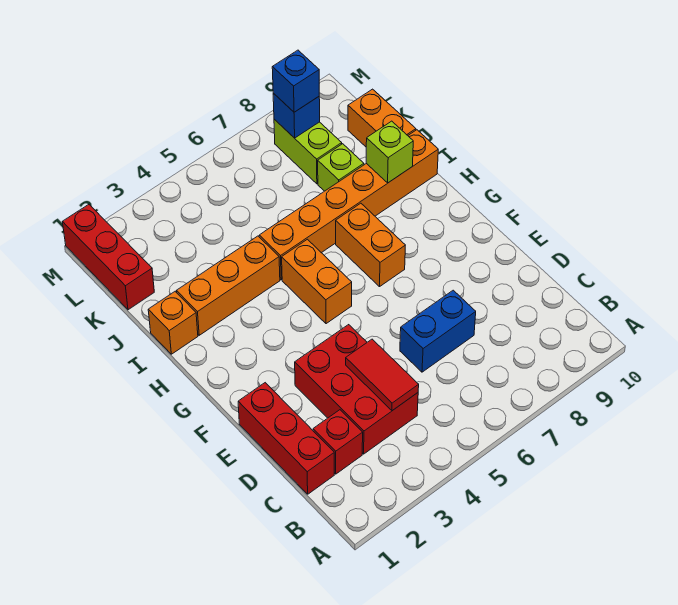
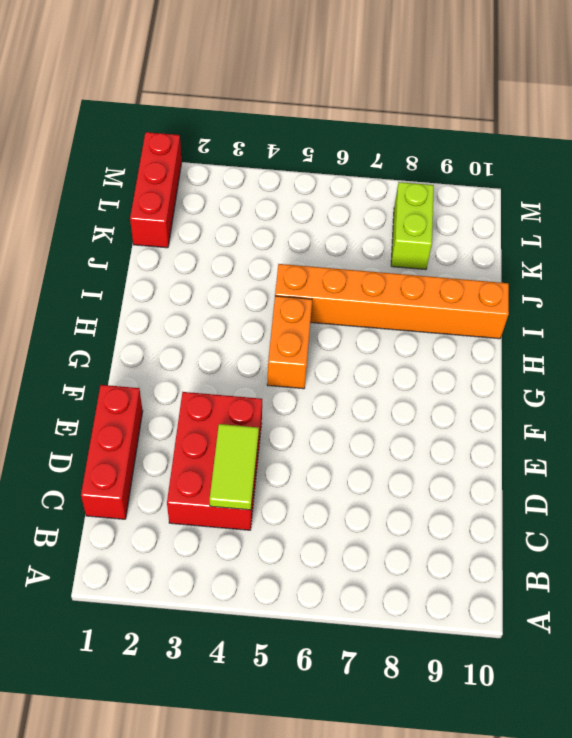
lime 1x2 tile [210,424,259,510] -> red 1x2 tile [346,339,419,411]
none -> red 1x1 brick [313,410,363,474]
none -> blue 1x2 brick [400,290,476,372]
none -> orange 1x2 brick [336,203,405,287]

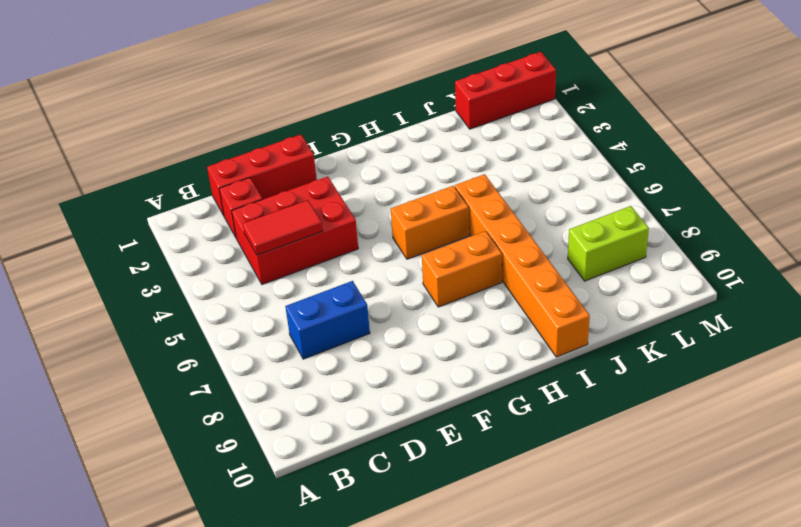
blue 1x2 brick [285,281,370,359] -> blue 1x2 brick turned to [400,290,476,372]
none -> orange 1x1 brick [148,292,198,354]
none -> orange 1x3 brick [177,236,280,335]
none -> lime 1x1 brick [318,144,364,191]

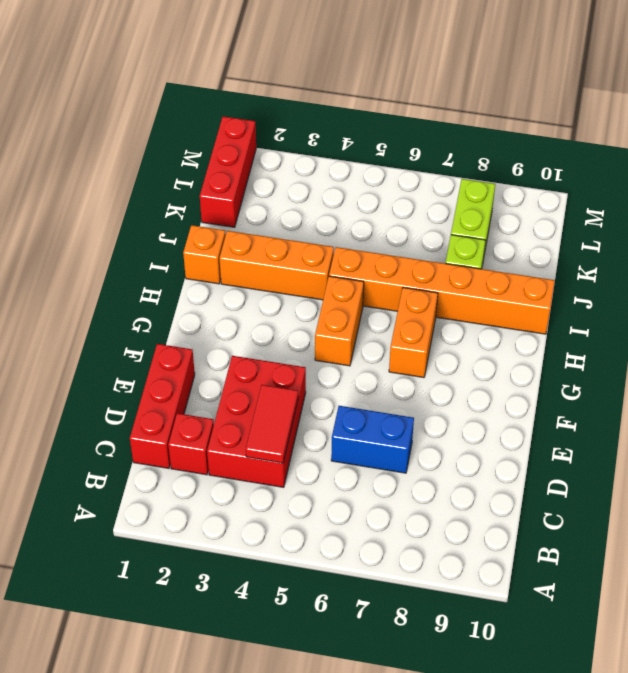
none -> orange 1x2 brick [348,89,416,147]
none -> lime 1x1 brick [366,121,413,183]
none -> blue 1x1 brick [273,93,320,138]

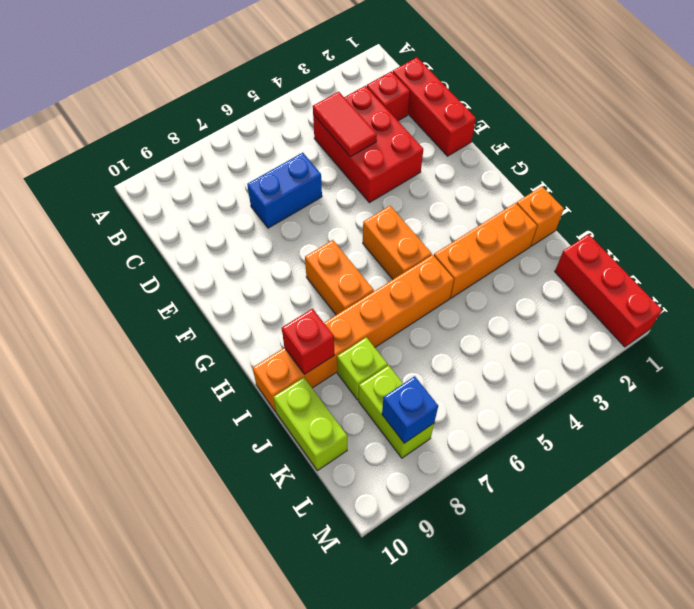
red 1x1 brick [282,309,334,375] -> lime 1x1 brick [366,121,413,183]
lime 1x2 brick [273,377,347,471] -> orange 1x2 brick [348,89,416,147]
none -> blue 1x1 brick [272,50,319,112]

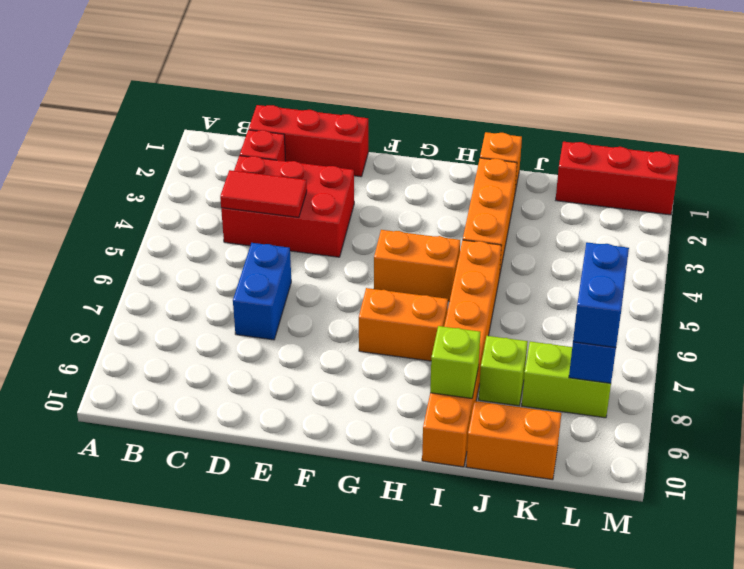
blue 1x2 brick [573,242,629,348] -> blue 1x1 brick [272,50,319,112]

